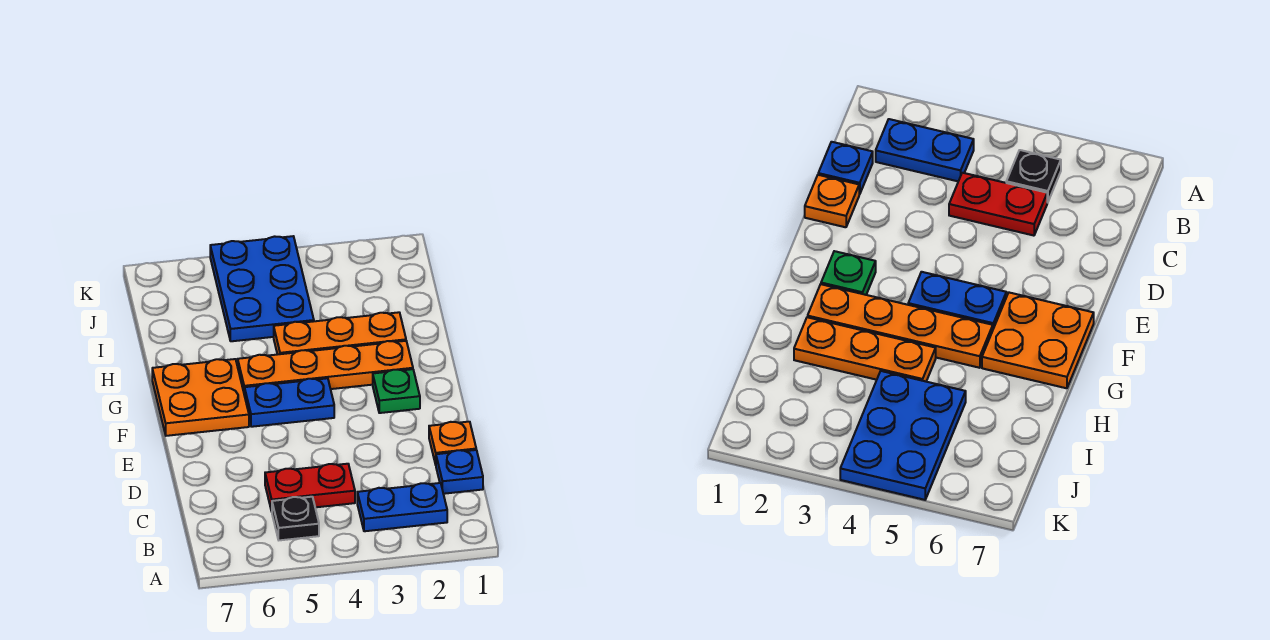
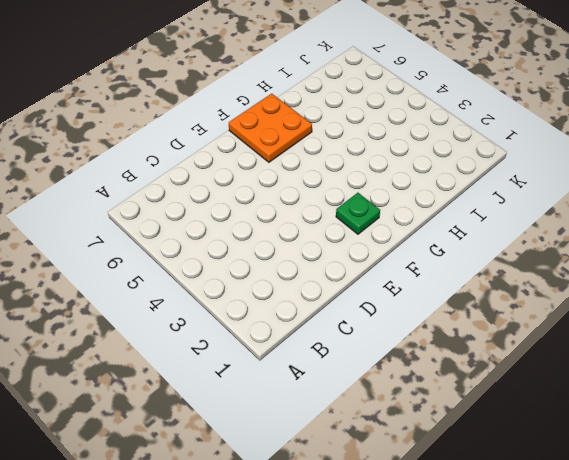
none -> blue 1x2 plate [357,483,447,531]
none -> black 1x1 plate [272,497,319,540]

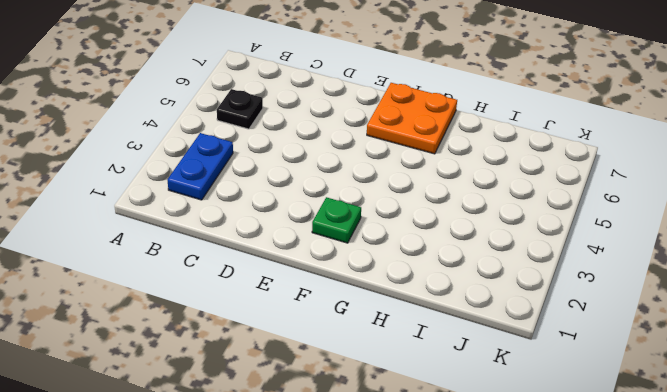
none -> blue 1x1 plate [436,450,483,494]
none -> red 1x2 plate [265,464,355,511]

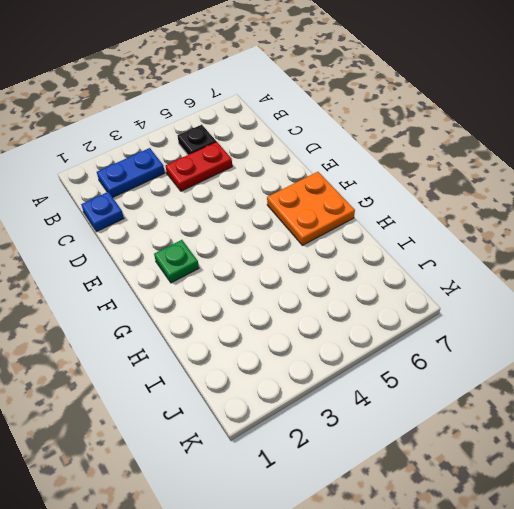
none -> orange 1x1 plate [429,422,476,465]
none -> blue 1x2 plate [245,378,334,427]

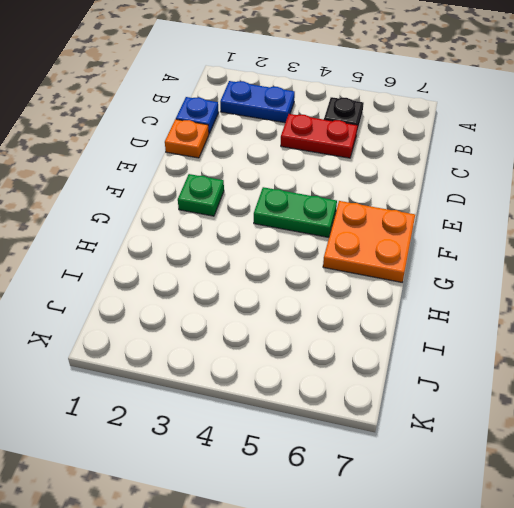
green 1x2 plate [254,187,337,237] -> blue 1x2 plate [245,378,334,427]
none -> orange 1x4 plate [238,341,413,396]
none -> orange 1x3 plate [274,312,406,354]

